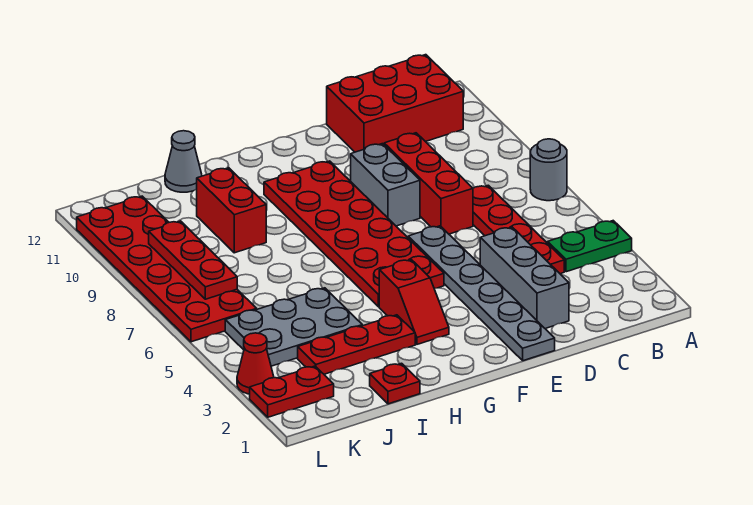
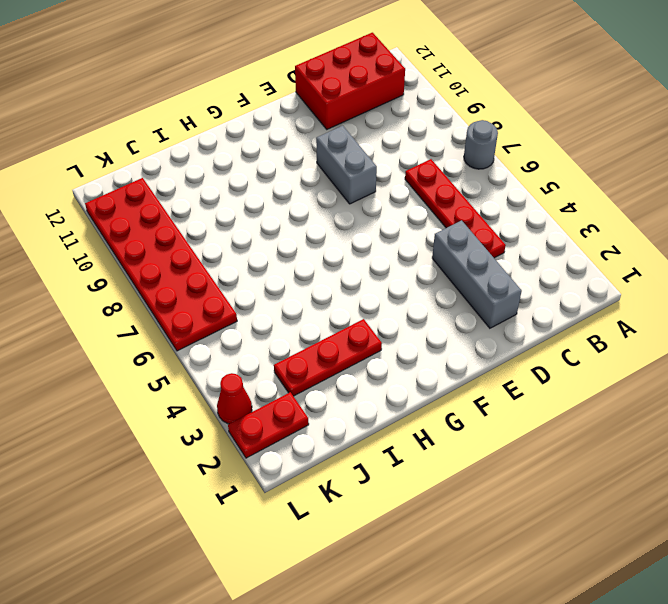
none -> green 1x2 plate [548,221,632,272]
none -> red 1x3 brick [384,133,473,234]
none -> grey 1x6 plate [408,226,555,361]

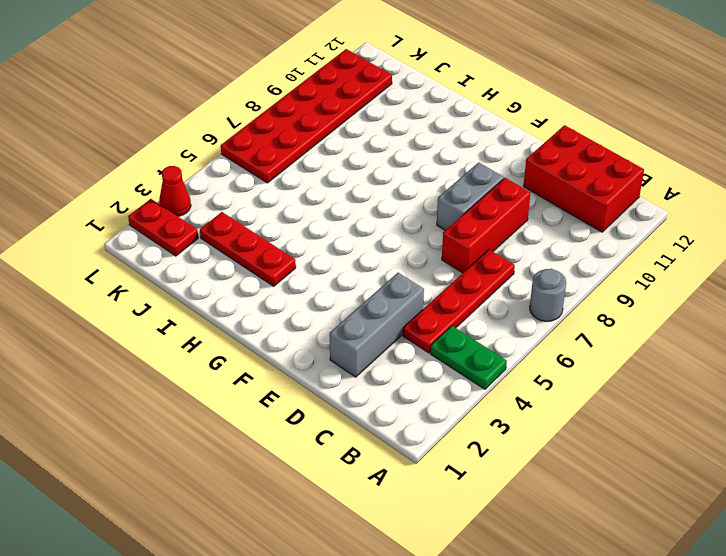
none -> grey 1x6 plate [408,226,555,361]
none -> red 2x6 plate [264,161,444,307]
none -> red 1x2 slope [379,260,449,344]

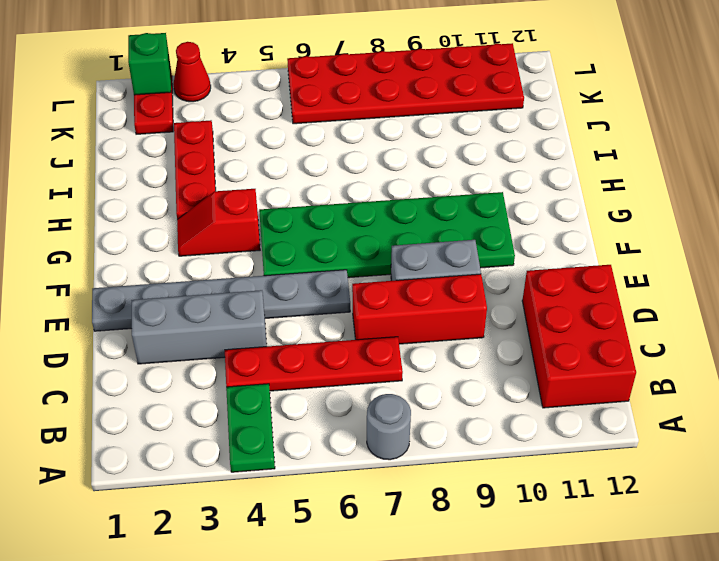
green 2x6 plate [259,192,515,278] -> red 2x6 plate [264,161,444,307]
green 1x1 brick [128,33,171,95] -> none
none -> red 1x1 plate [370,363,420,404]
none -> grey 2x3 plate [225,288,362,366]
none -> red 1x2 brick [197,168,266,253]

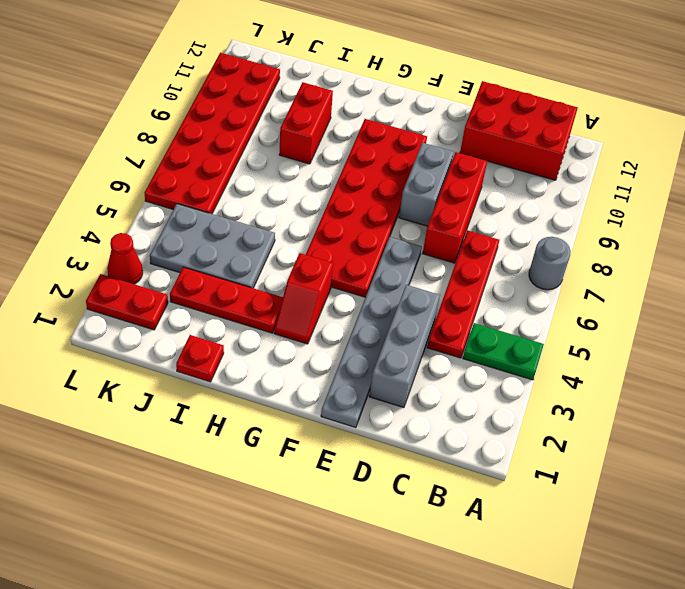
none -> grey 1x1 cone [165,131,202,192]
none -> red 1x3 plate [149,221,237,299]

